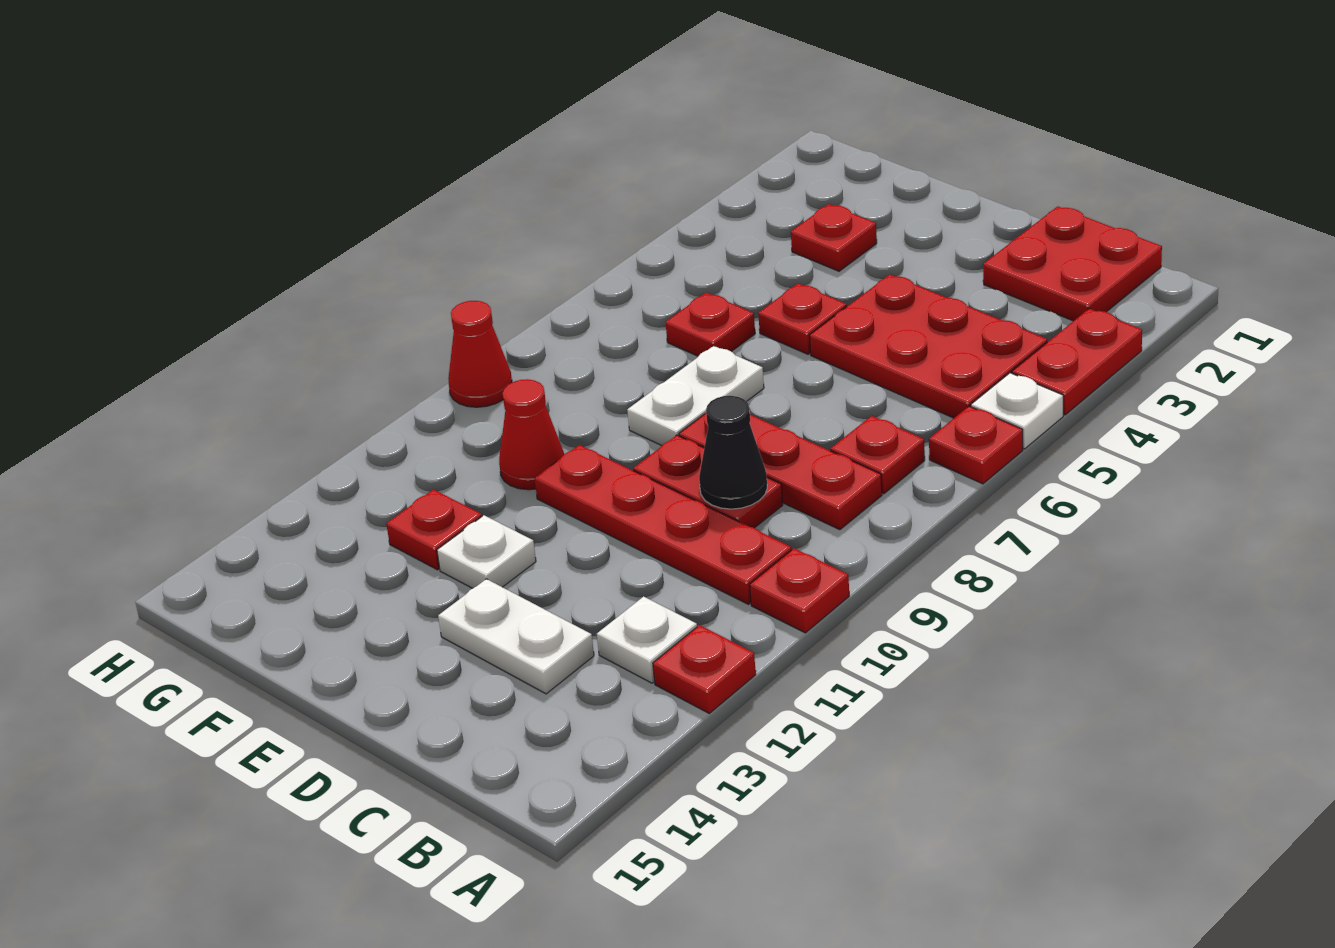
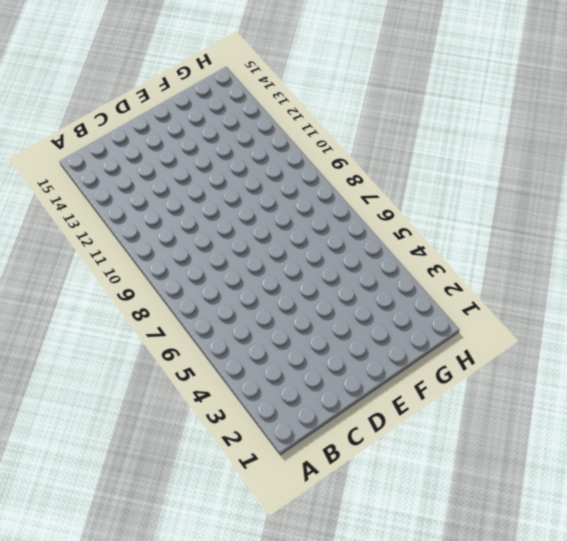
none -> red 1x2 plate [1012,309,1142,415]
none -> white 1x1 plate [971,373,1063,449]
none -> red 1x1 plate [929,406,1023,484]

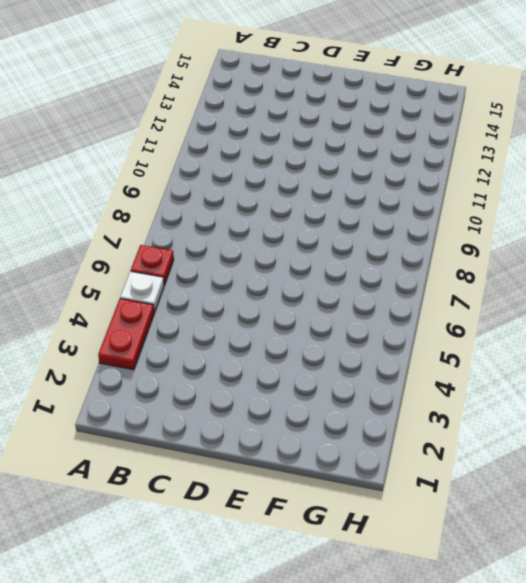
none -> red 1x1 plate [750,548,849,633]
none -> red 1x1 plate [653,625,756,713]
none -> red 2x2 plate [983,206,1162,321]

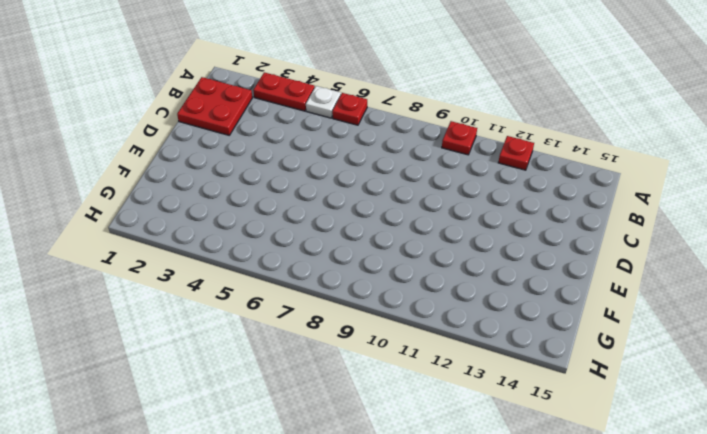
none -> red 2x3 plate [810,274,1047,418]
none -> red 1x1 plate [830,416,925,494]
none -> red 1x3 plate [679,413,882,530]

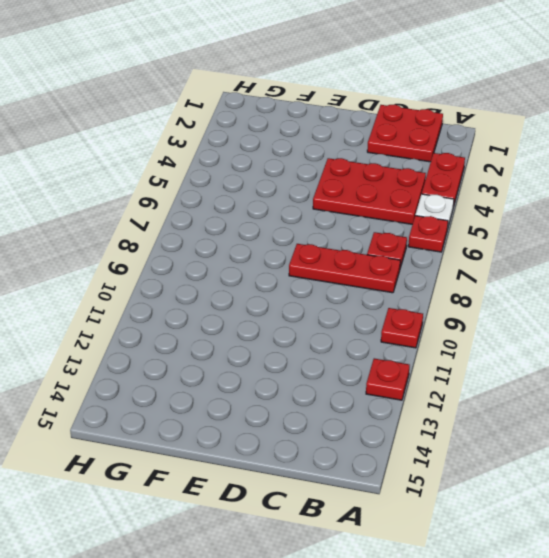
none -> red 1x4 plate [535,445,791,604]
none -> white 1x1 plate [597,597,697,683]
none -> red 1x2 plate [633,435,783,528]

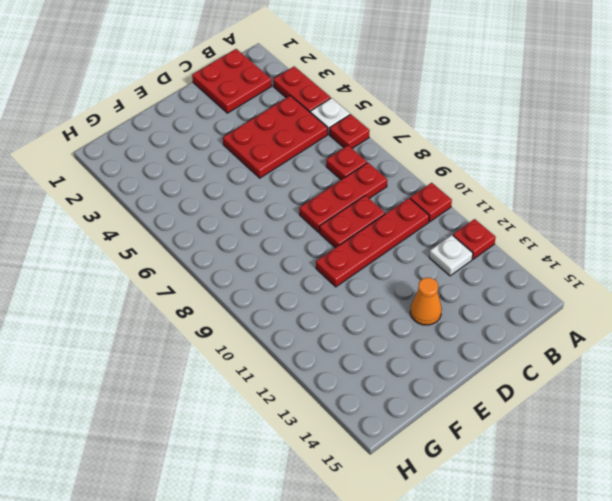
orange 1x1 cone [410,278,442,325] -> white 1x2 plate [438,579,594,694]
none -> red 1x1 plate [758,284,847,354]
none -> white 1x2 plate [627,346,764,446]
none -> white 1x1 plate [437,515,536,588]

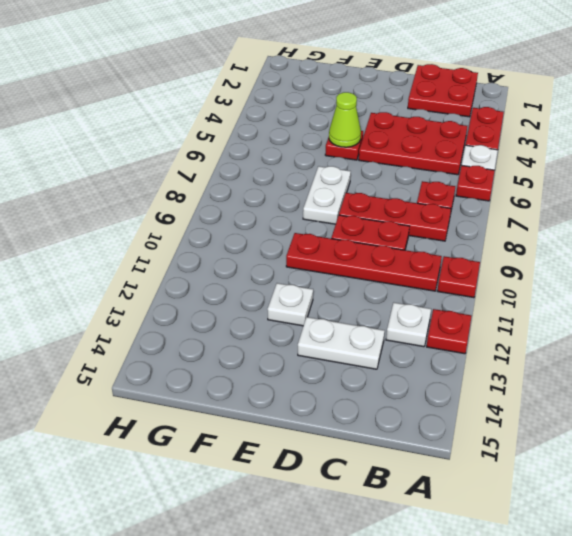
lime 1x1 cone [329,92,361,147] -> none
none -> red 1x1 plate [791,204,877,271]
none -> red 1x1 plate [666,293,755,356]
none -> red 1x1 cone [499,379,564,490]

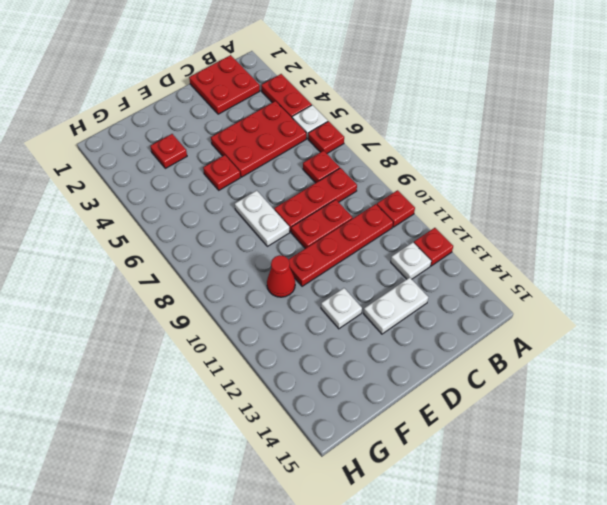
none -> red 1x1 plate [666,293,755,356]
none -> red 1x1 plate [386,489,482,570]
none -> red 1x1 cone [448,301,512,407]

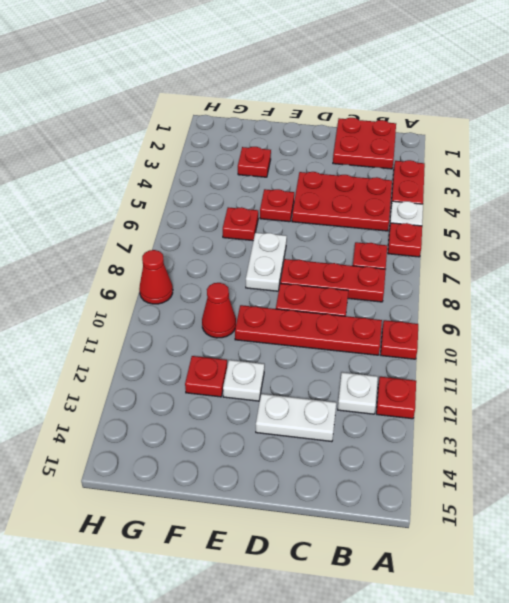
none -> black 1x1 cone [699,396,767,509]

